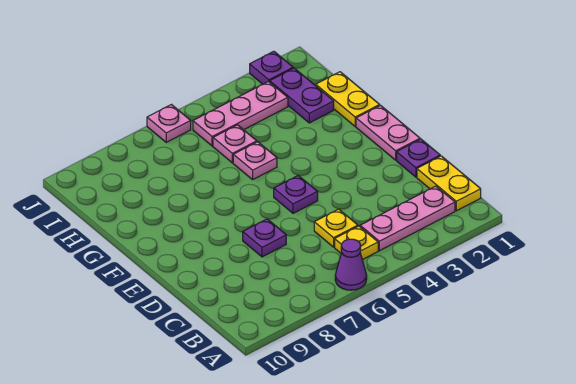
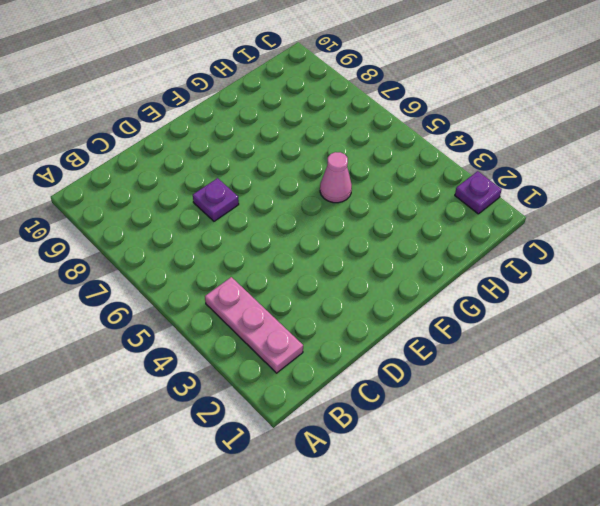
pink 1x1 cone [320,152,352,203] -> pink 1x1 plate [233,142,277,180]
none -> purple 1x1 cone [335,239,367,290]
none -> yellow 1x2 plate [417,156,481,211]
none -> yellow 1x1 plate [335,226,378,260]

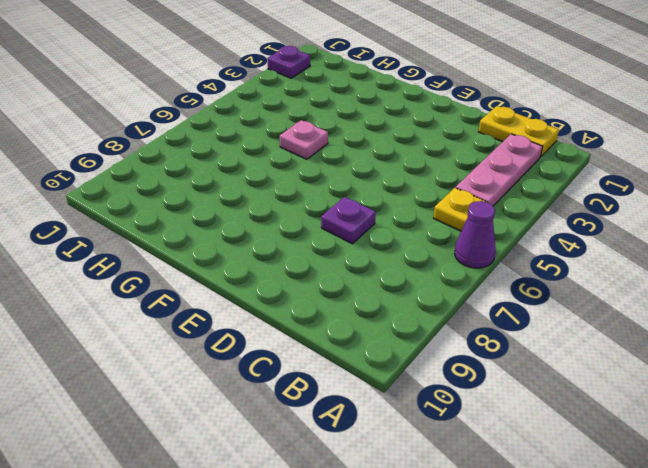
none -> yellow 1x1 plate [314,209,358,247]
none -> purple 1x1 plate [397,139,440,177]
none -> pink 1x2 plate [356,106,420,160]

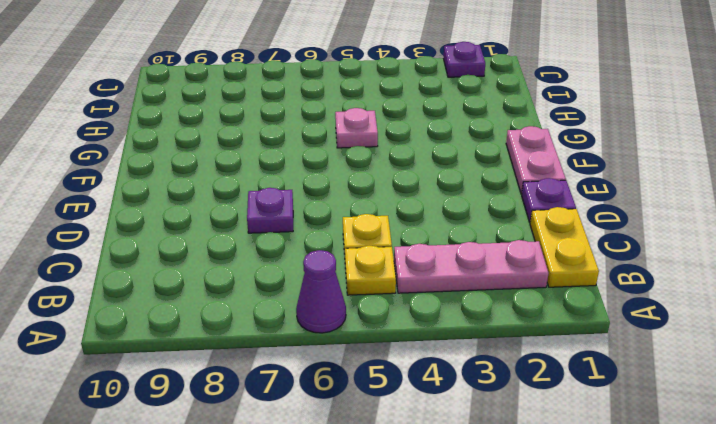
none -> purple 1x1 plate [274,176,318,213]
none -> yellow 1x2 plate [316,72,380,126]
none -> purple 1x2 plate [270,68,334,123]

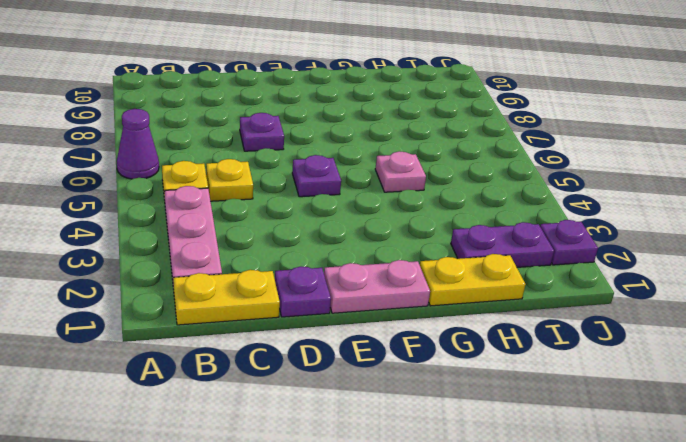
none -> pink 1x1 plate [213,125,257,163]
none -> pink 1x3 plate [193,82,288,146]
none -> pink 1x1 plate [147,105,191,142]

